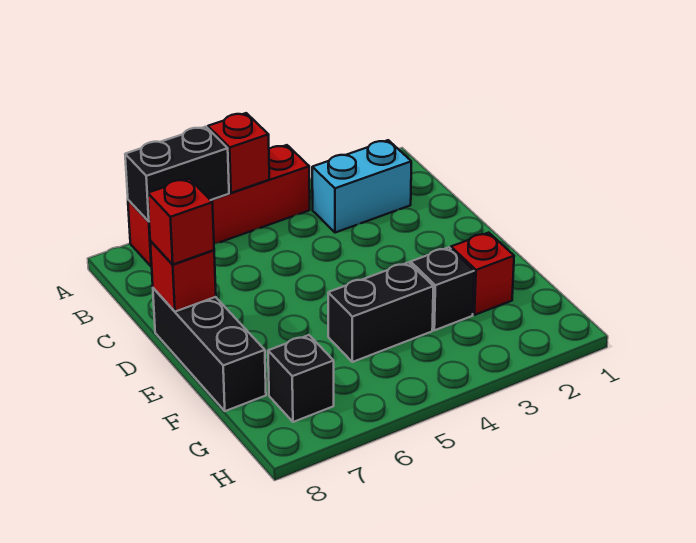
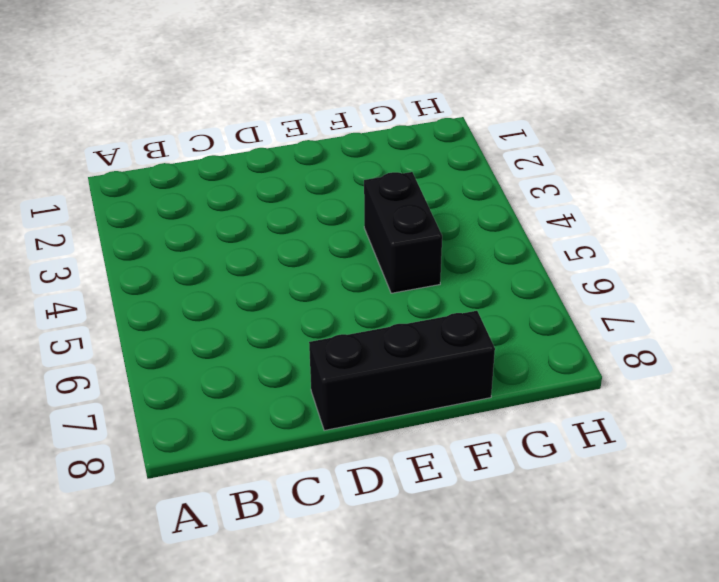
none -> red 1x4 brick [128,145,310,266]
none -> cyan 1x2 brick [312,140,411,233]

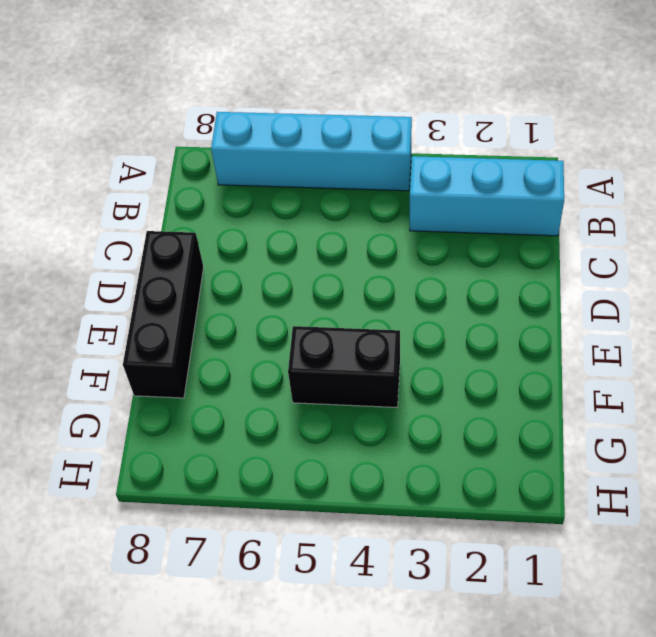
cyan 1x4 brick [211,112,412,191] -> red 1x4 brick [128,145,310,266]
cyan 1x3 brick [410,156,564,236] -> cyan 1x2 brick [312,140,411,233]
none -> red 1x1 brick [451,233,514,315]
none -> black 1x1 brick [411,247,474,330]

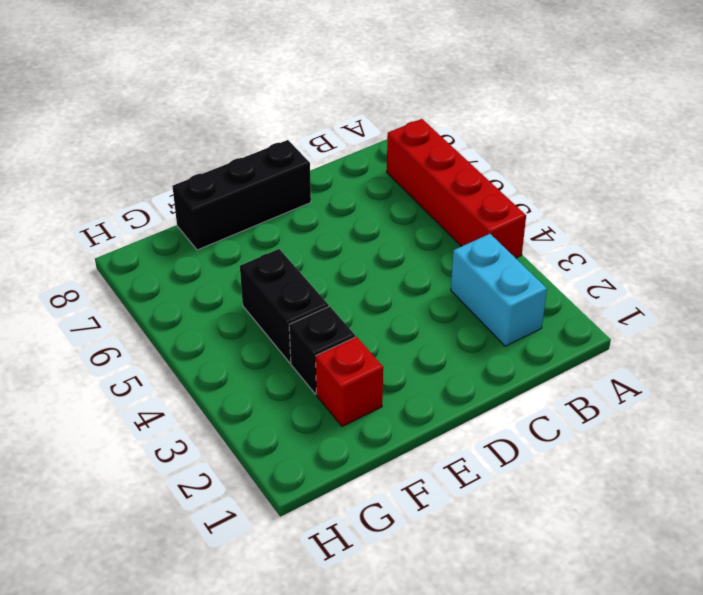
none -> black 1x1 brick [268,335,334,422]
none -> red 1x1 brick [208,113,269,193]

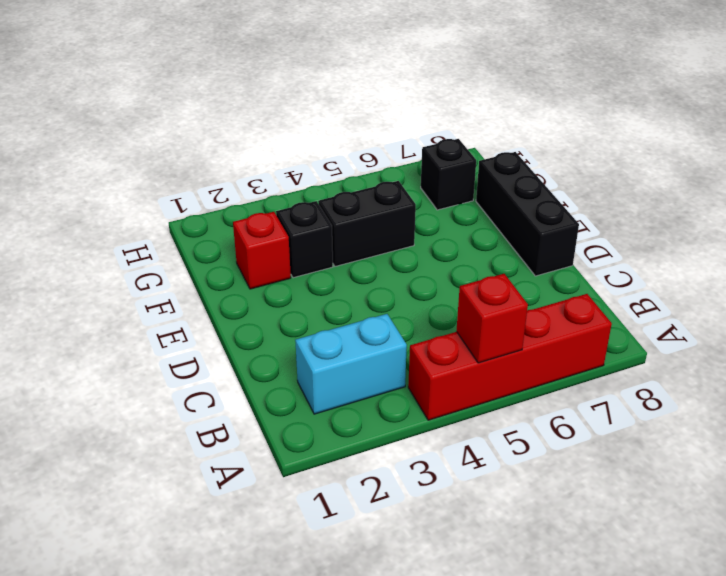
none -> black 1x2 brick [125,127,229,221]
none -> red 1x1 brick [150,241,216,312]

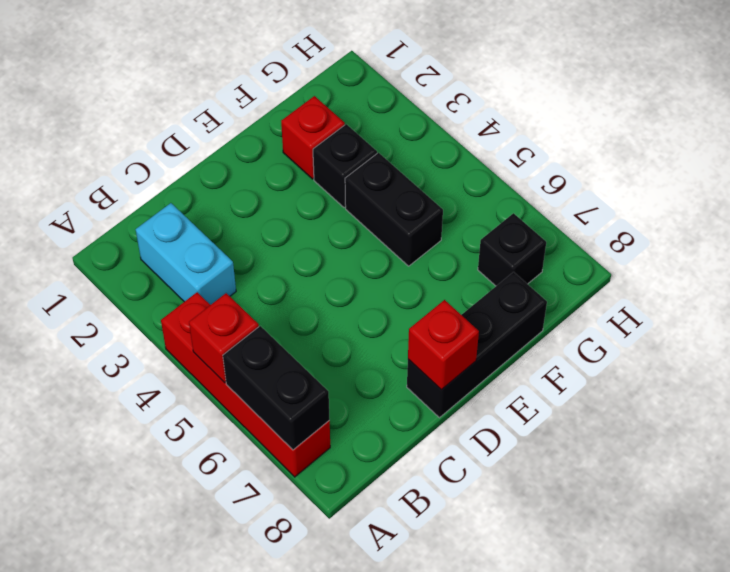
none -> red 1x1 brick [148,179,214,264]

